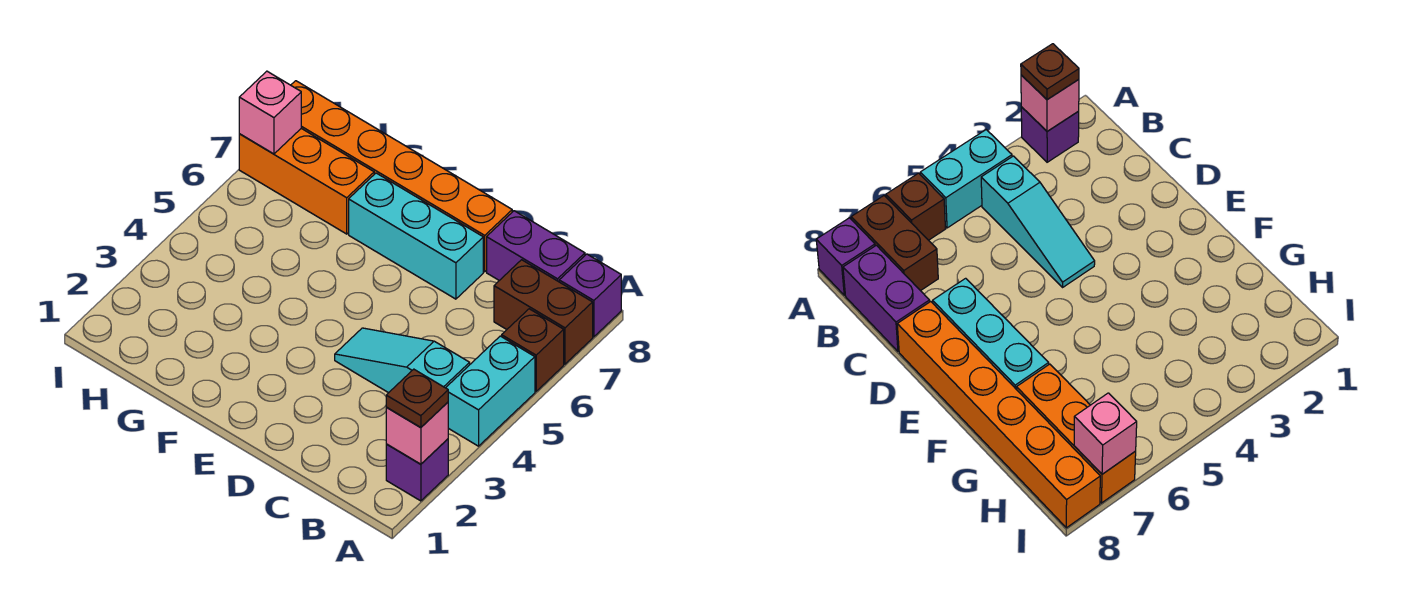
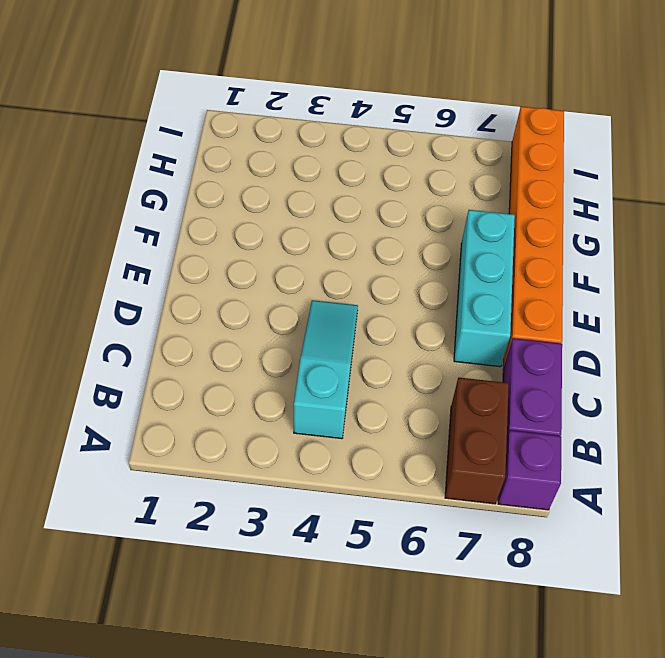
none -> purple 1x1 brick [386,439,448,501]
none -> cyan 1x2 brick [446,336,535,446]
none -> brown 1x1 brick [502,309,564,391]

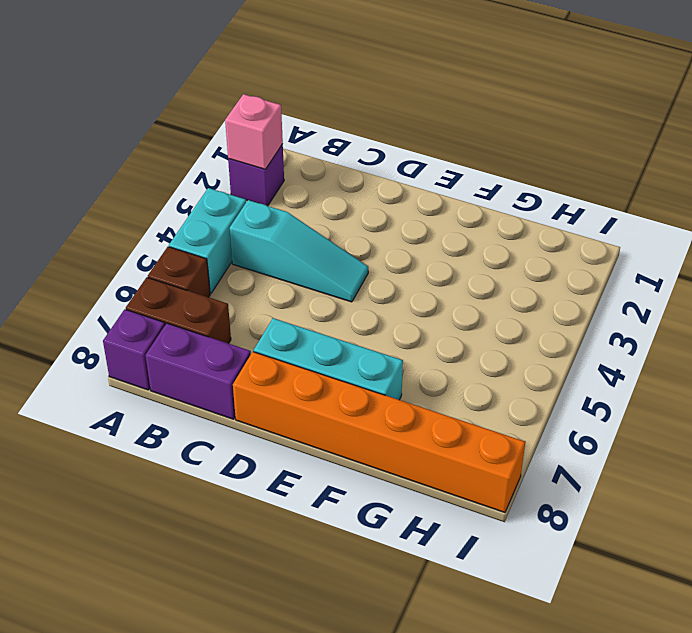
none -> orange 1x3 brick [239,128,374,234]
none -> pink 1x1 brick [239,71,301,154]
none -> brown 1x1 plate [386,369,448,428]

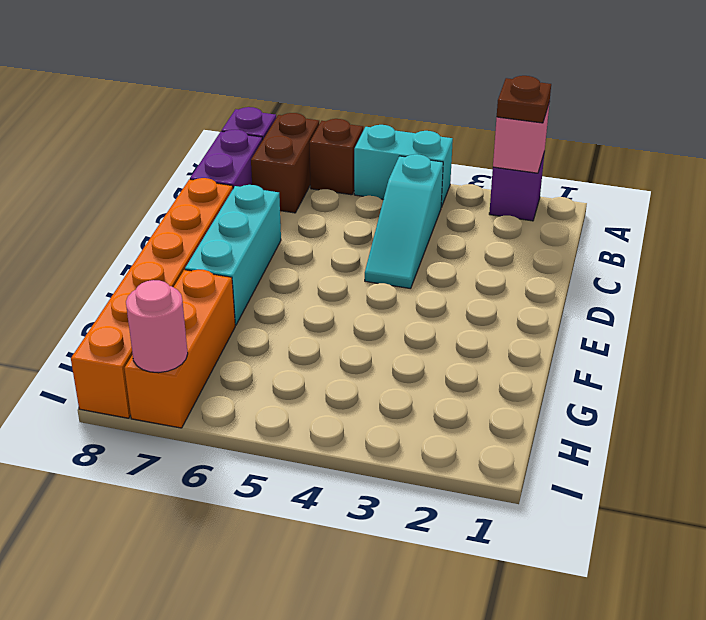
pink 1x1 round brick [126,280,188,373] -> pink 1x1 brick [239,71,301,154]

